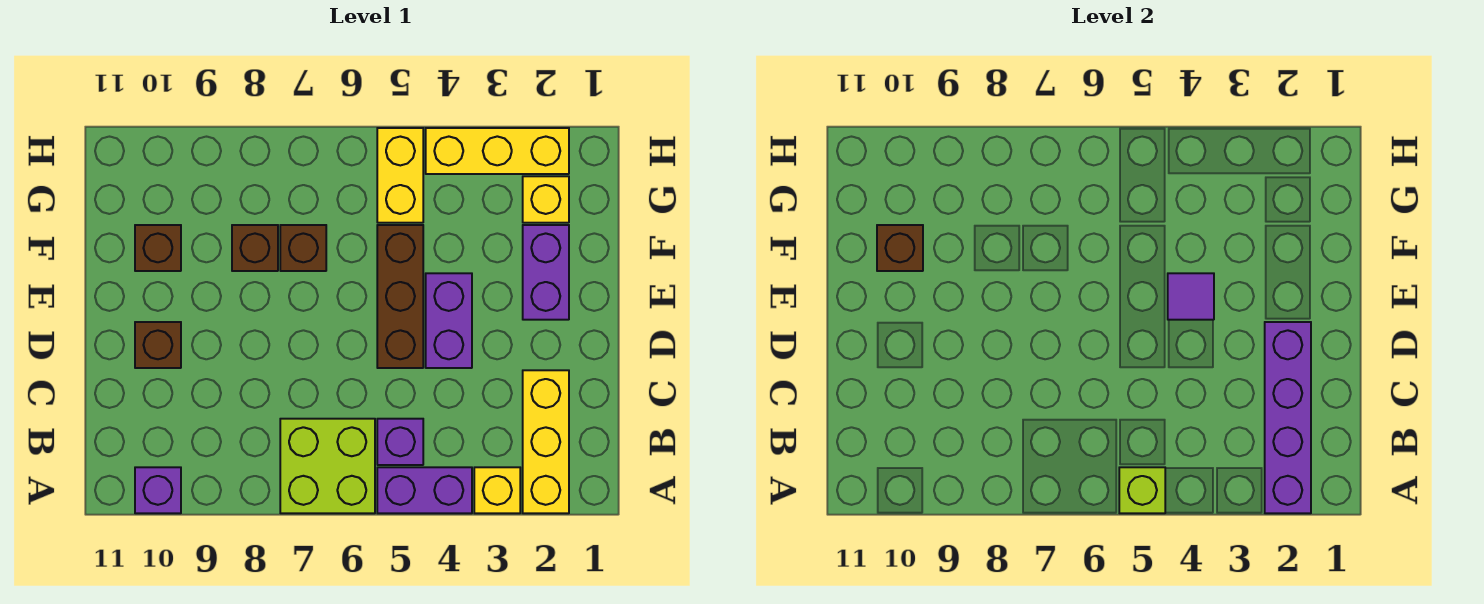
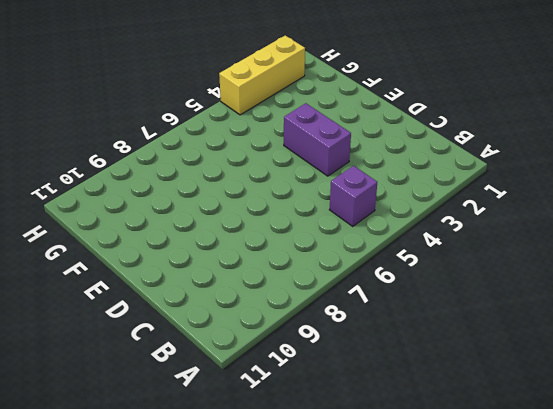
none -> yellow 1x3 brick [523,370,569,513]
none -> yellow 1x1 brick [474,467,520,513]
none -> purple 1x2 brick [377,467,472,513]

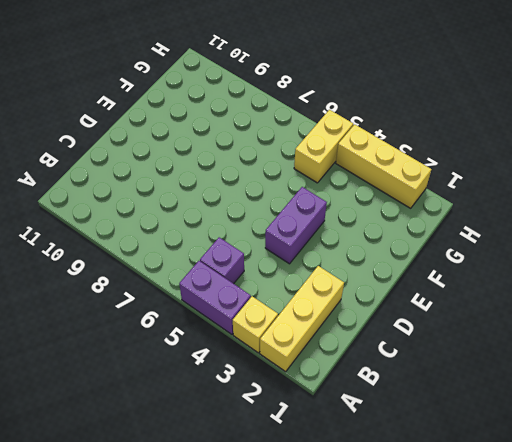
none -> lime 2x2 brick [280,419,375,513]
none -> purple 1x1 brick [135,467,181,513]
none -> brown 1x3 brick [377,225,423,368]

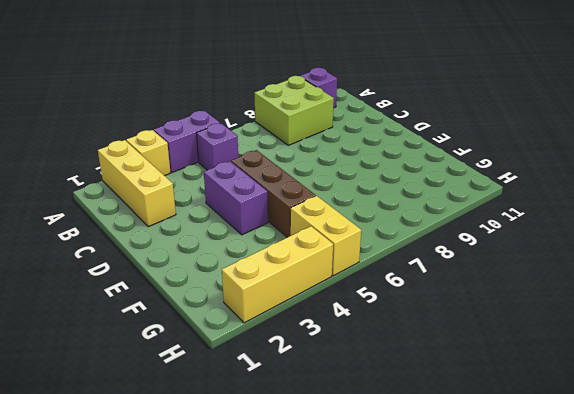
lime 2x2 brick [254,76,334,145] -> lime 2x2 brick moved to [280,419,375,513]
none -> brown 1x1 brick [135,322,181,368]
none -> purple 1x2 brick [523,225,569,320]
none -> brown 1x1 brick [280,225,326,271]

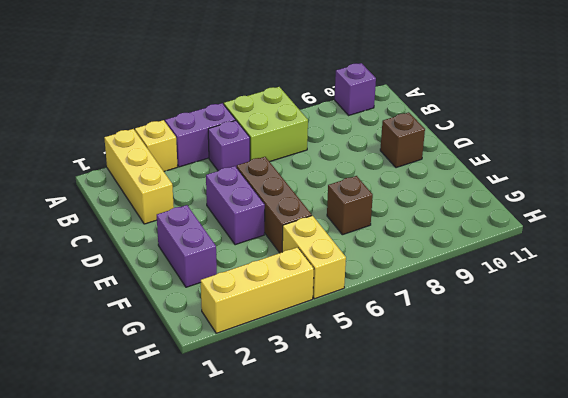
none -> brown 1x1 brick [232,225,278,271]
none -> brown 1x1 brick [135,225,181,271]
none -> yellow 1x1 brick [523,176,569,223]

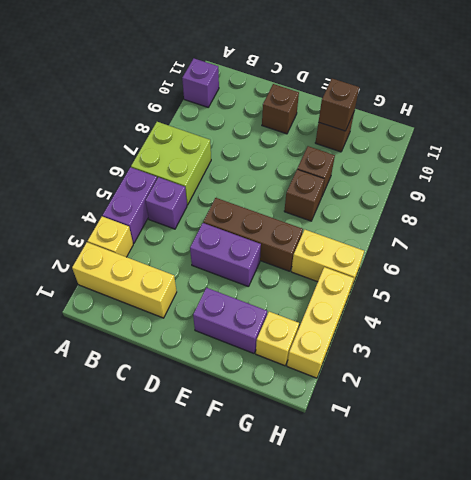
none -> purple 1x4 brick [1265,322,1311,513]
none -> lime 1x1 brick [1119,467,1165,513]
none -> purple 1x1 tile [1168,273,1214,320]

